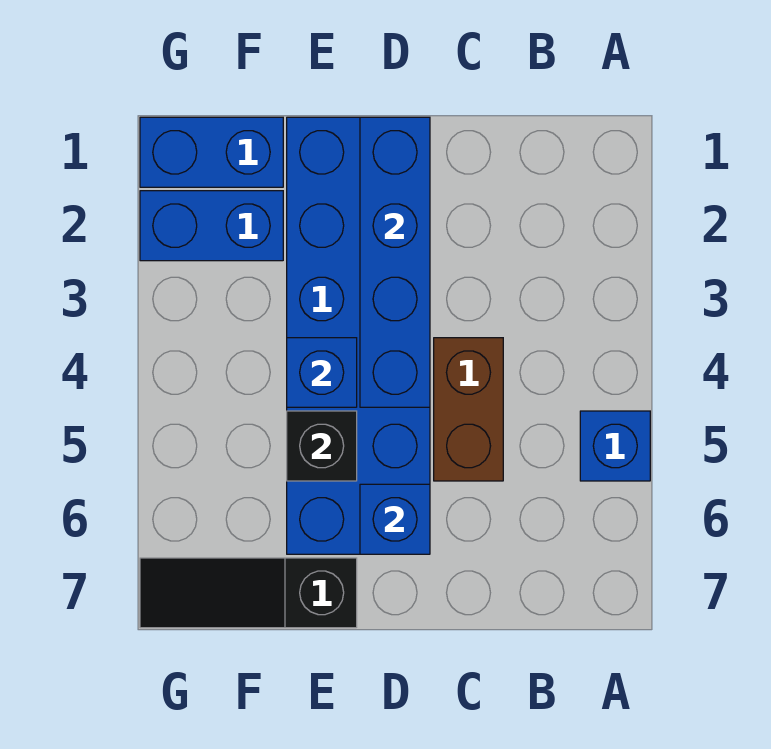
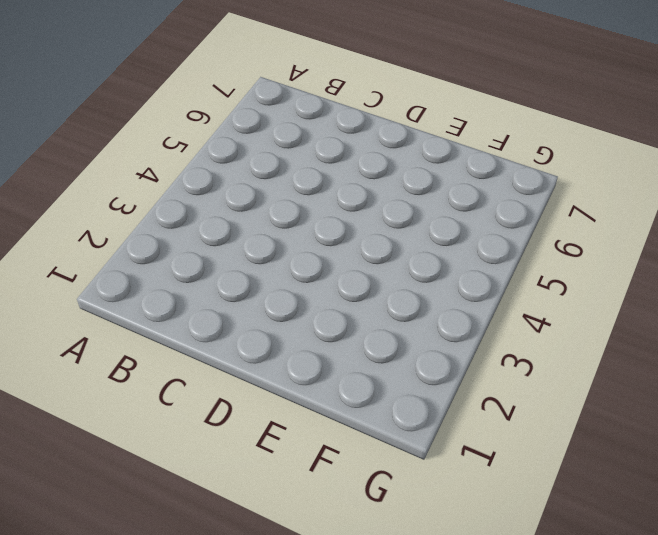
none -> blue 1x1 brick [580,411,650,481]
none -> brown 1x2 brick [434,338,503,481]

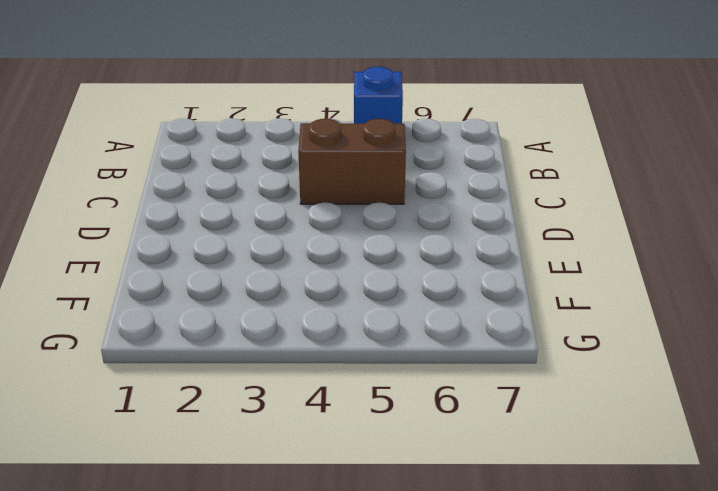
none -> blue 2x6 brick [287,117,430,554]
none -> black 1x3 slope [140,558,357,628]

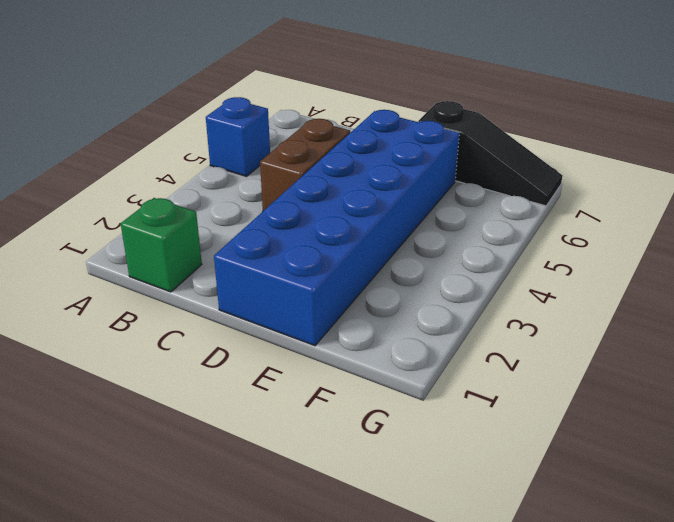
green 1x1 brick [121,198,202,292] -> none
none -> blue 1x2 brick [140,117,283,187]
none -> blue 1x2 brick [140,191,283,261]

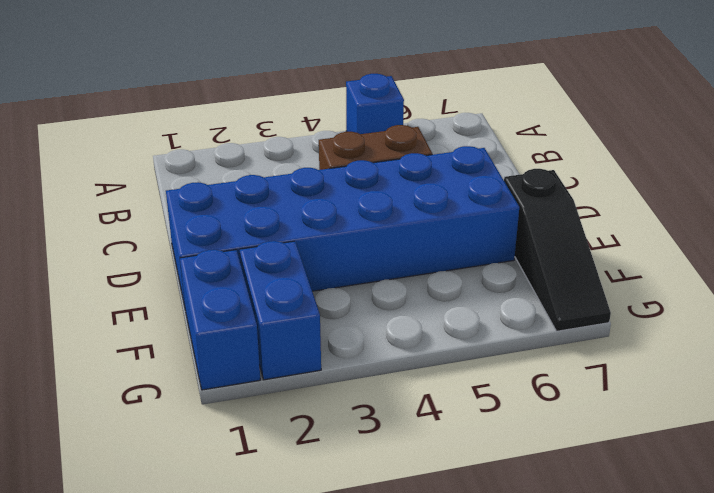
none -> blue 1x4 brick [360,117,430,407]
none -> blue 1x1 brick [360,484,430,554]

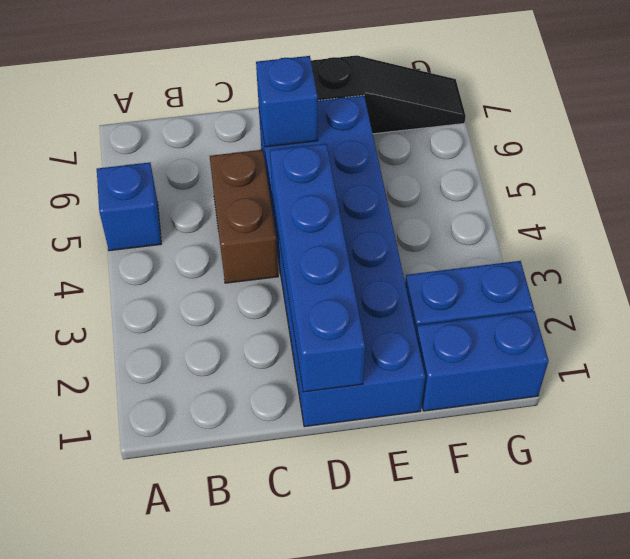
none -> blue 1x1 brick [287,338,357,407]
none -> black 1x1 brick [287,411,357,481]

